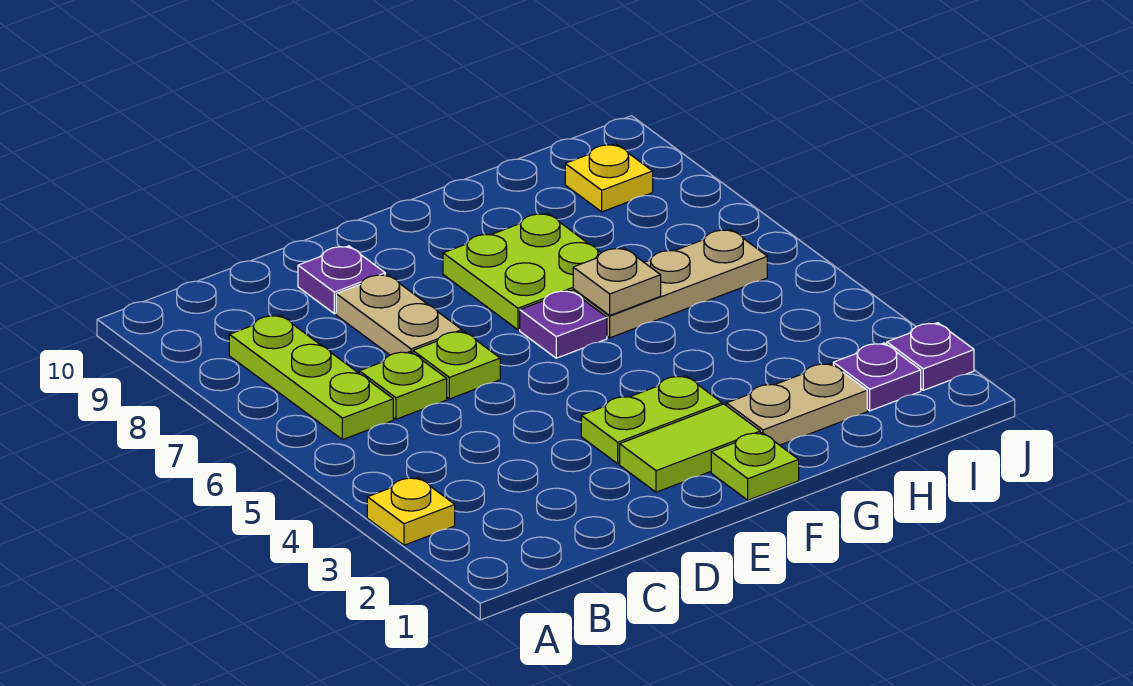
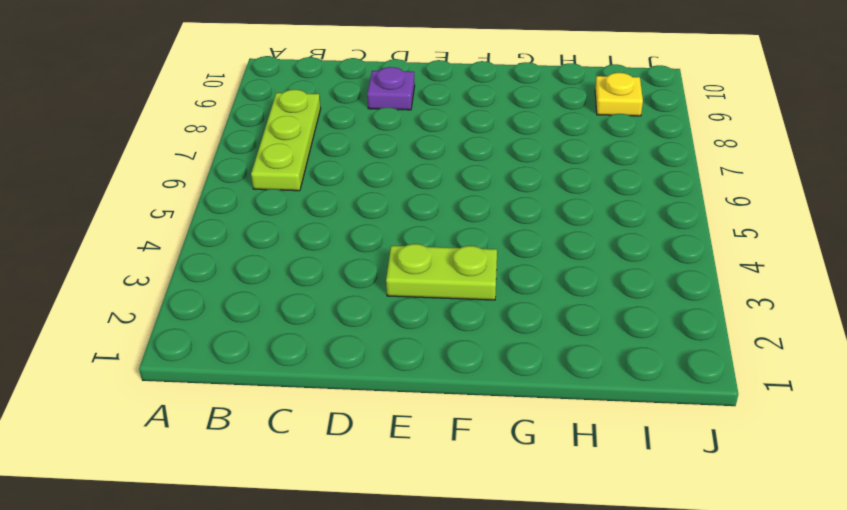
none -> yellow 1x1 plate [367,477,455,545]
none -> lime 1x1 plate [359,352,447,419]
none -> lime 1x1 plate [413,331,500,399]

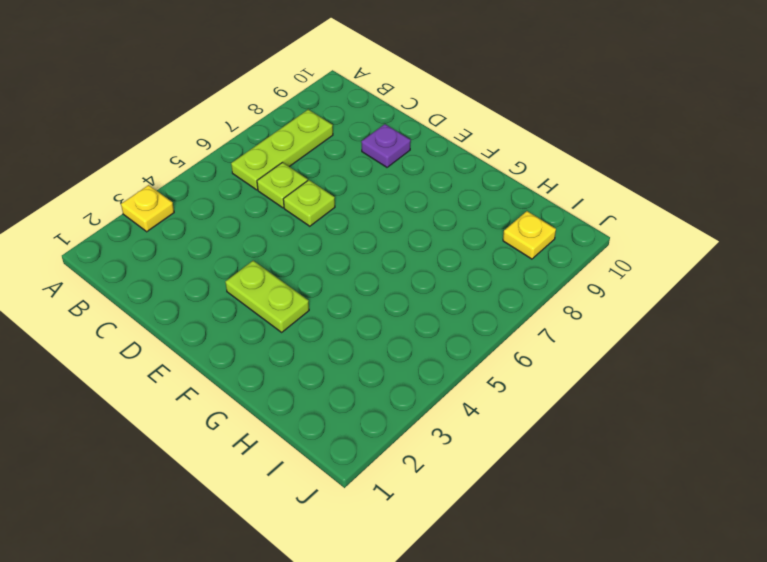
none -> tan 1x2 plate [336,274,462,355]
none -> lime 1x2 tile [620,404,760,492]
none -> lime 1x1 plate [711,433,799,500]

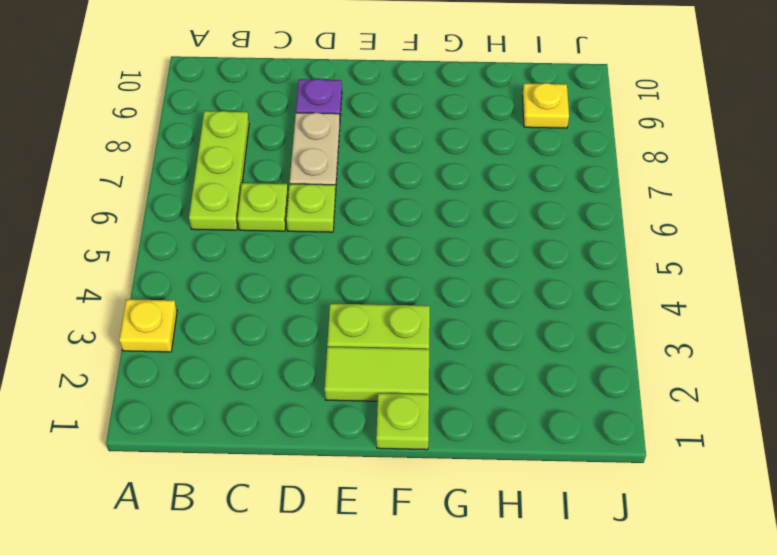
none -> purple 1x1 plate [520,290,607,358]
none -> lime 2x2 plate [443,213,601,330]
none -> tan 1x2 plate [726,363,867,445]

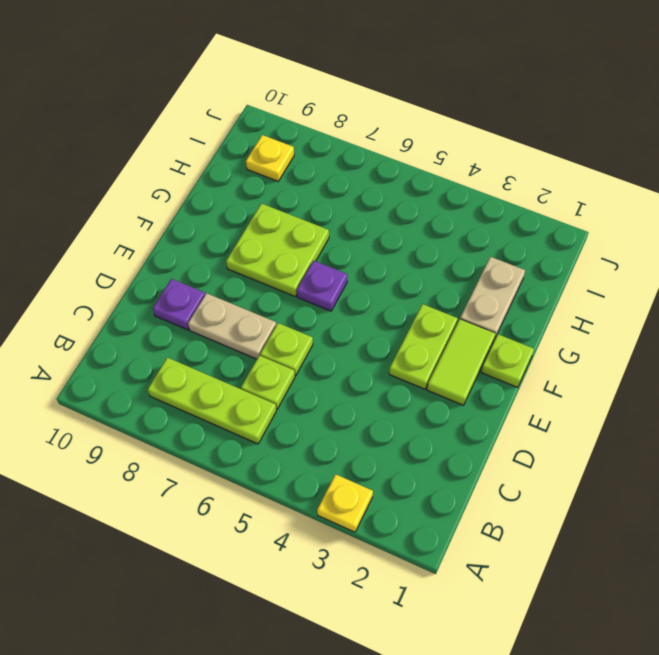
none -> tan 1x3 plate [573,229,767,338]
none -> purple 1x1 plate [833,343,921,411]
none -> purple 1x1 plate [887,323,974,390]

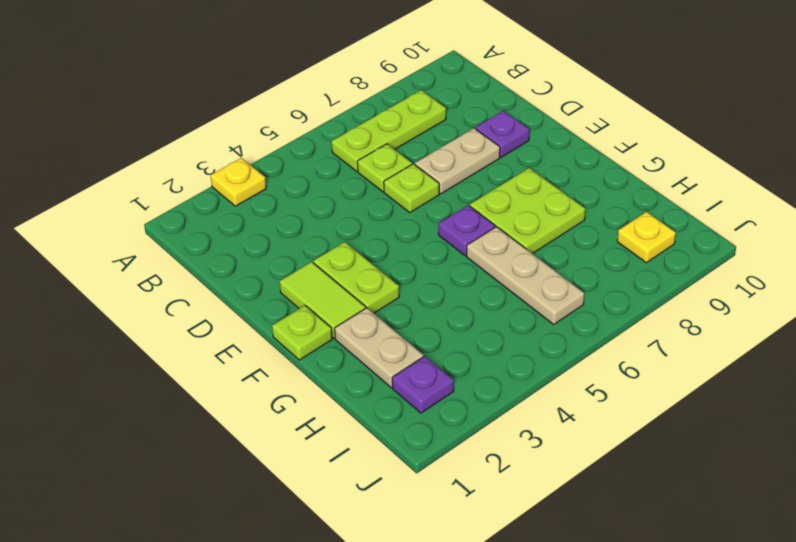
none -> purple 1x1 plate [887,323,974,390]
none -> tan 1x1 plate [573,248,661,315]

